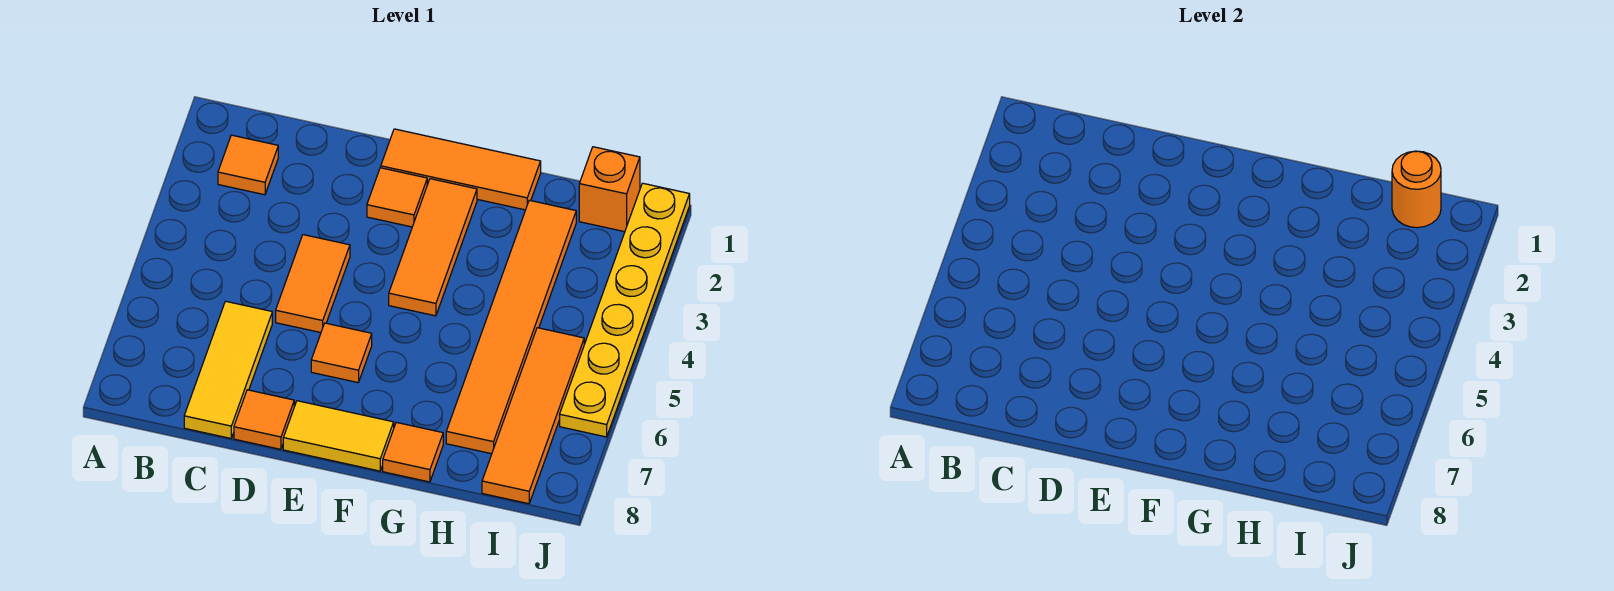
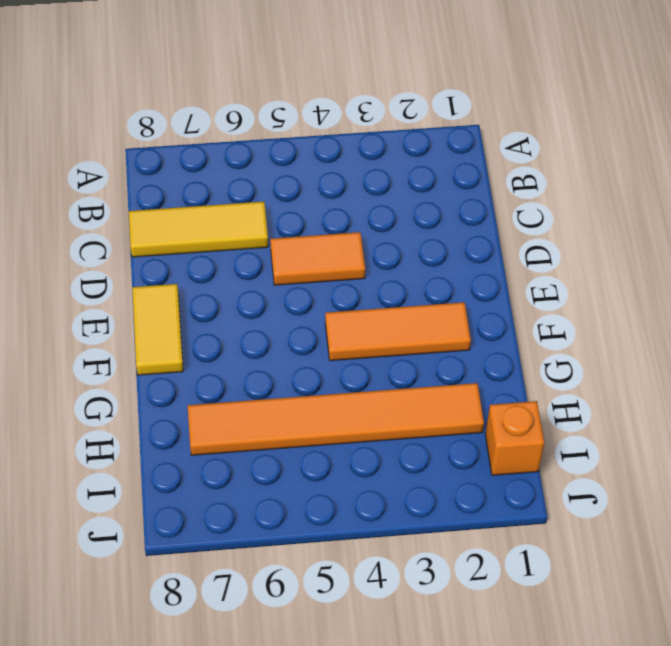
none -> orange 1x1 tile [218,135,278,195]
none -> orange 1x1 tile [234,390,294,449]
none -> orange 1x3 tile [381,129,541,210]

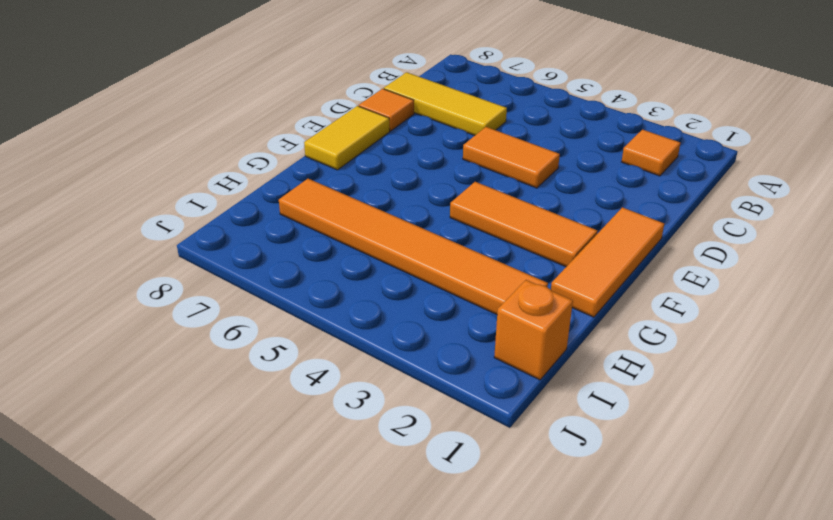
none -> orange 1x1 tile [367,168,427,227]
none -> orange 1x1 tile [311,323,372,383]
none -> orange 1x1 tile [383,422,443,482]

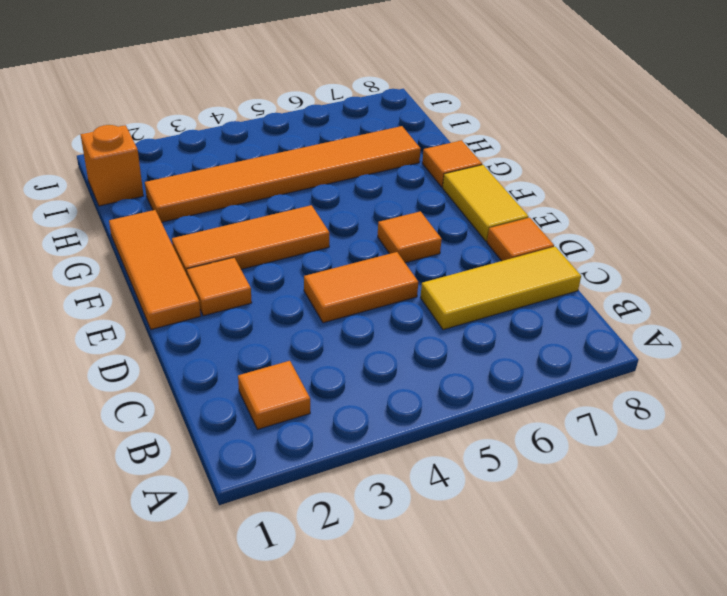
none -> orange 1x4 tile [482,328,584,504]
none -> yellow 1x6 plate [560,183,690,437]
none -> orange 1x1 round brick [1392,151,1441,228]

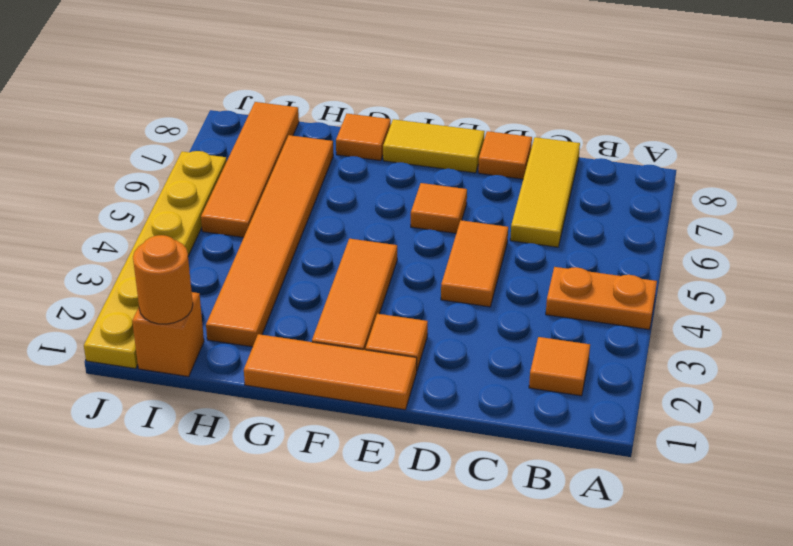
orange 1x2 plate [546,267,657,329] -> none

